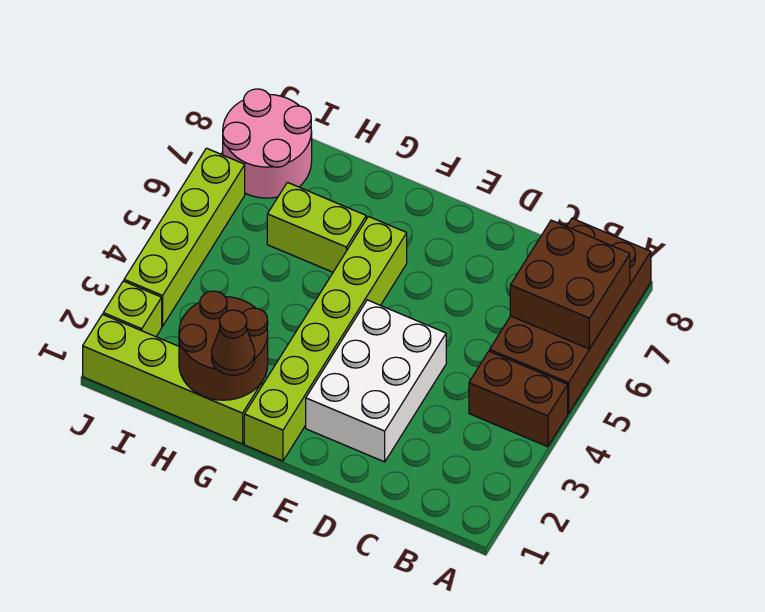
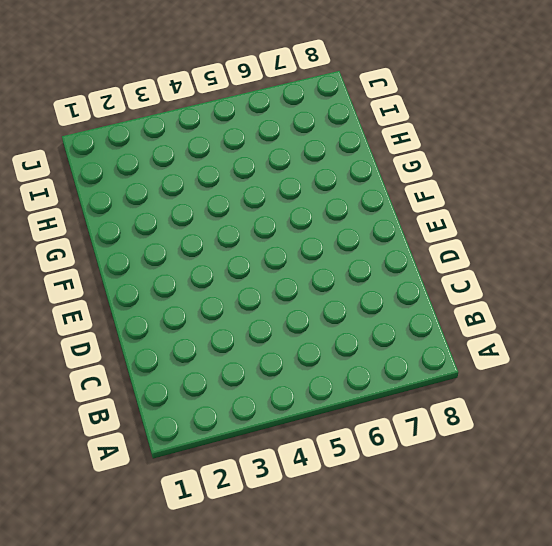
none -> brown 1x2 brick [469,351,568,447]
none -> brown 2x4 brick [490,218,651,413]
none -> white 2x3 brick [306,300,446,462]

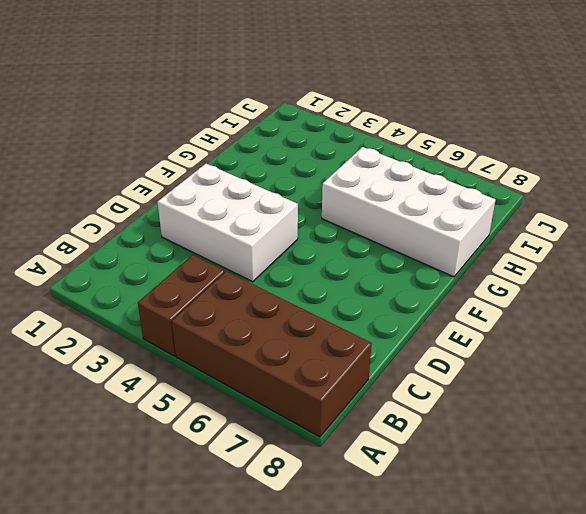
white 2x4 brick [322,147,496,277] -> lime 1x2 brick [267,182,366,272]
none -> lime 1x6 brick [244,216,407,461]
none -> lime 1x4 brick [83,314,262,444]
none -> pink 2x2 round brick [223,89,312,198]

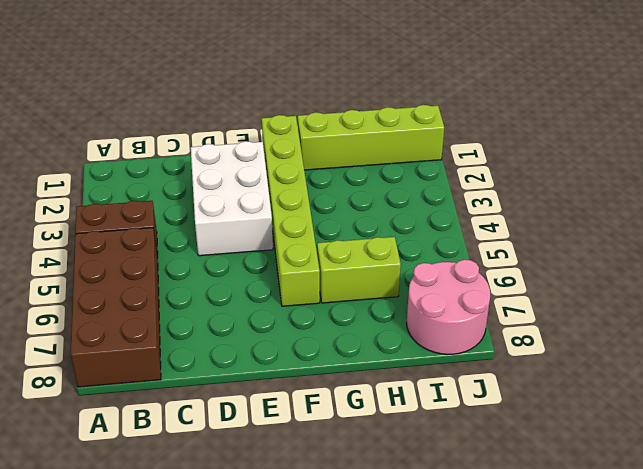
none -> lime 1x1 brick [103,281,162,337]
none -> lime 1x4 brick [124,148,245,326]
none -> brown 2x2 brick [510,220,630,349]

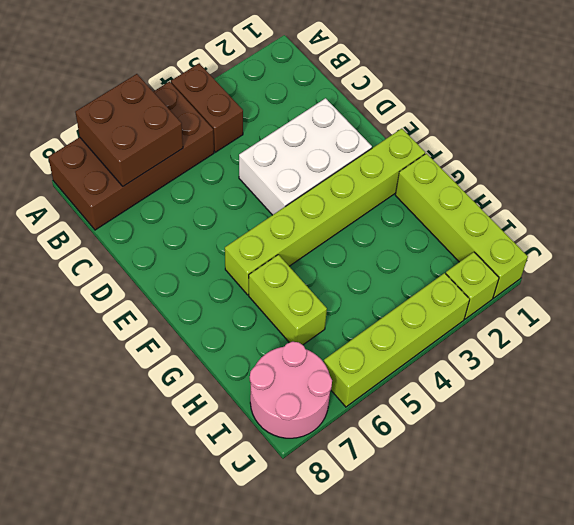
none -> brown 2x2 round brick [179,291,268,400]
none -> brown 1x1 cone [212,310,255,375]

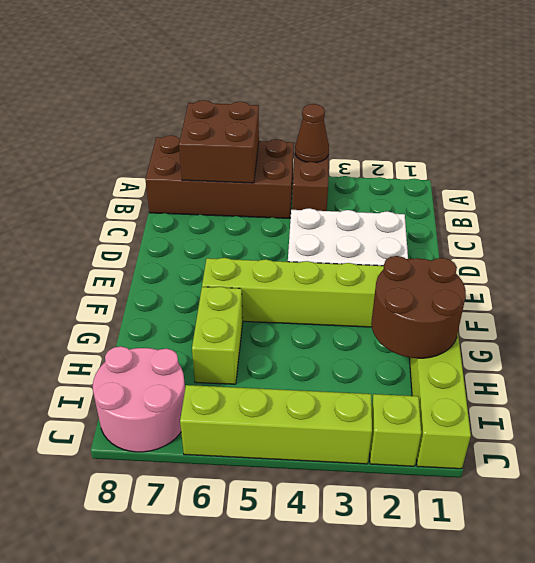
brown 1x1 cone [295,104,329,163] -> brown 1x1 cone moved to [212,310,255,375]

